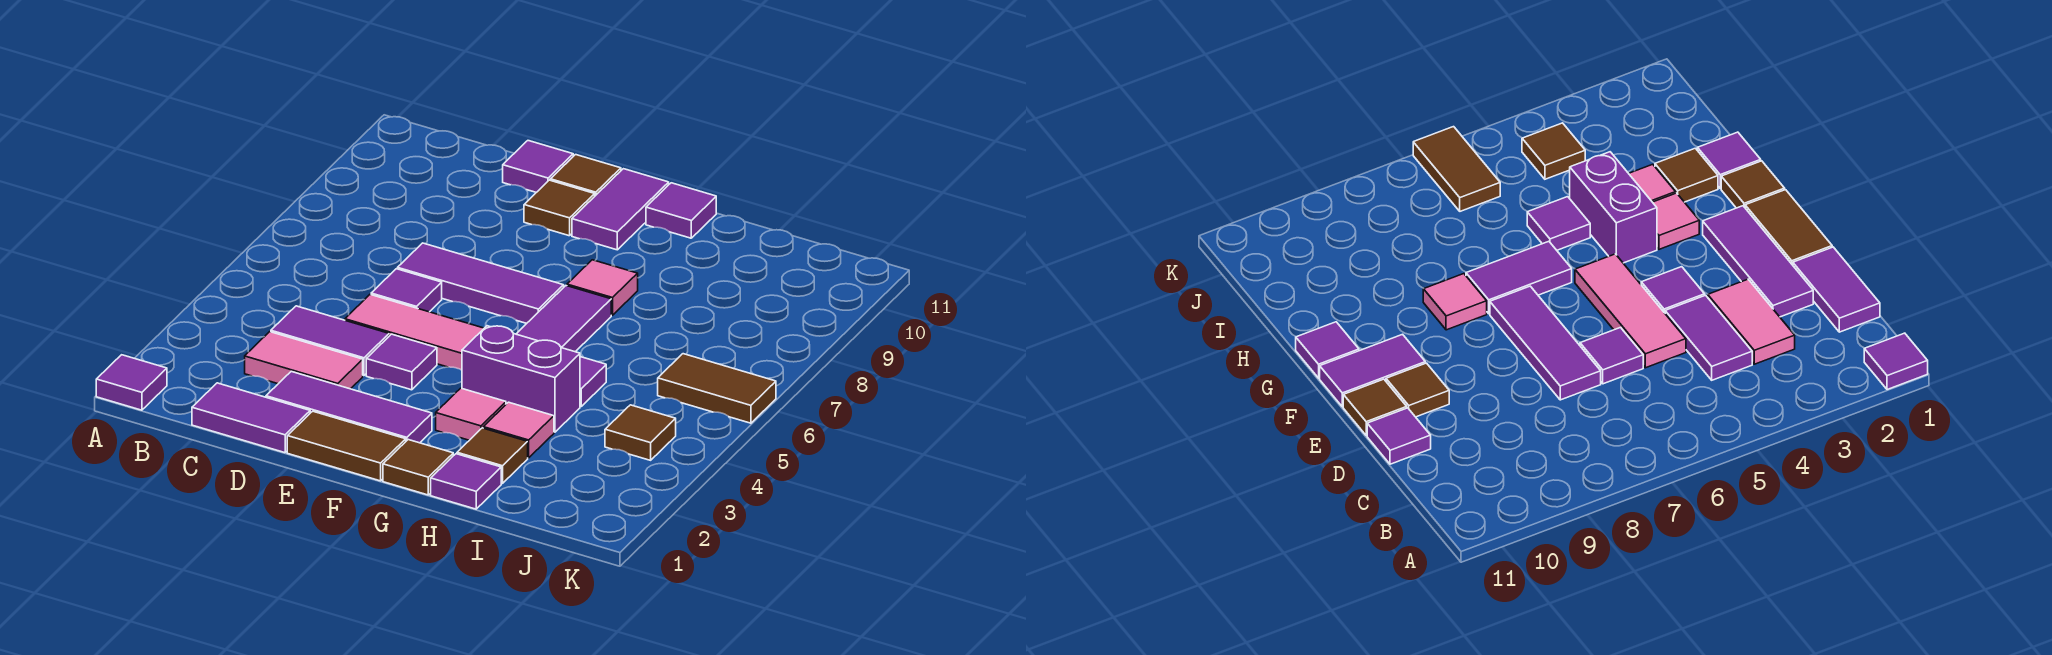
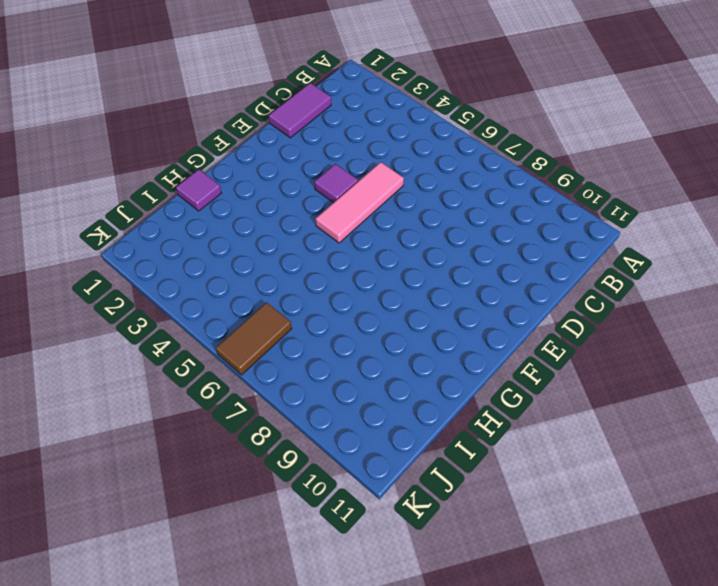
none -> purple 1x1 tile [96,355,167,410]
none -> pink 1x2 tile [245,332,363,389]
none -> purple 1x2 tile [271,306,389,376]

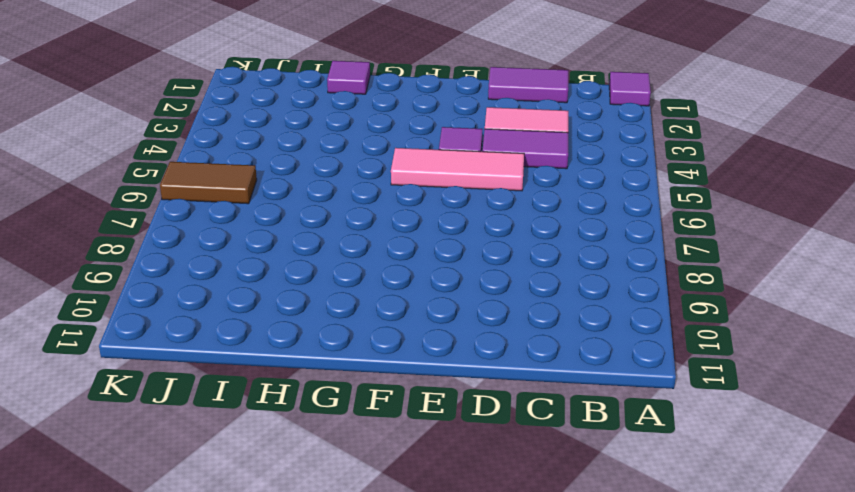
none -> purple 1x3 tile [266,372,432,443]
none -> purple 1x1 tile [371,269,442,312]
none -> purple 1x3 tile [398,243,564,323]

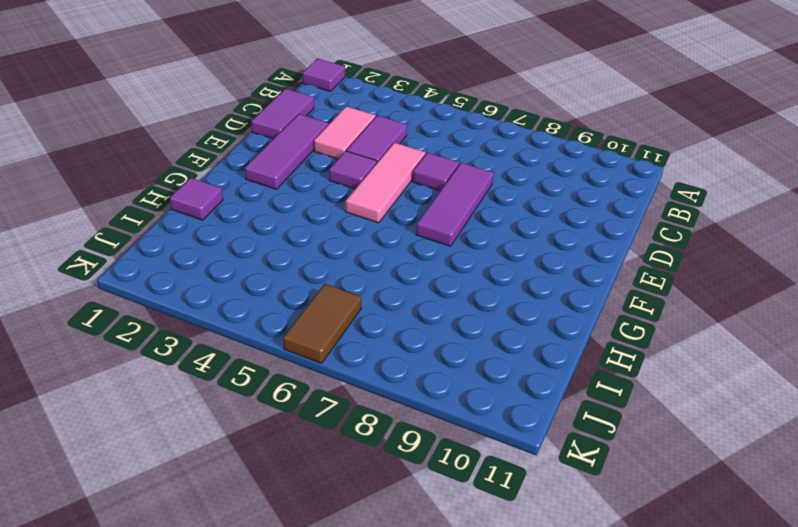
none -> purple 1x1 tile [503,141,573,192]
none -> brown 1x2 tile [287,411,406,481]
none -> brown 1x1 tile [524,180,595,236]

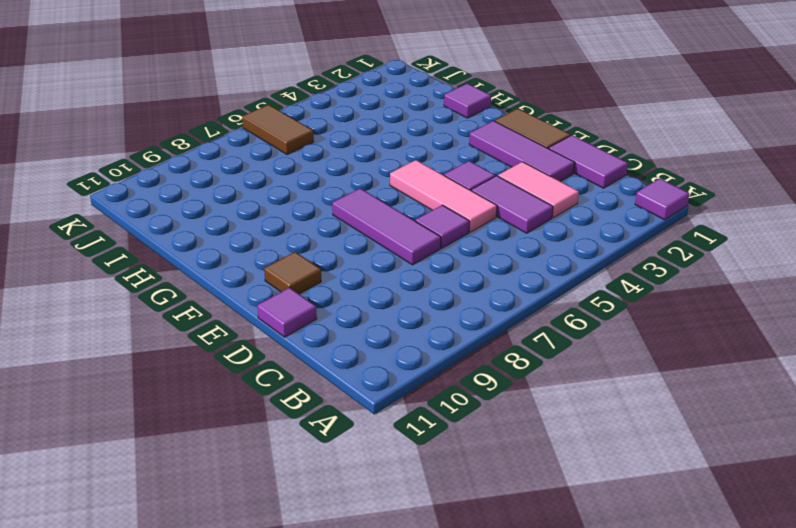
none -> brown 1x1 tile [550,155,621,196]
none -> purple 1x2 tile [572,169,669,250]
none -> brown 1x1 tile [383,440,453,495]

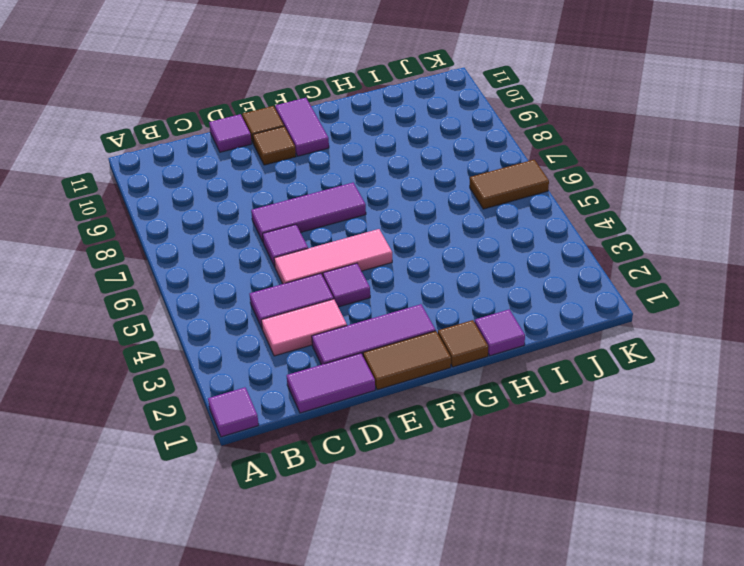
none -> pink 1x1 tile [436,388,506,440]
none -> purple 1x2 brick [462,326,580,432]
none -> purple 1x2 tile [517,286,611,352]

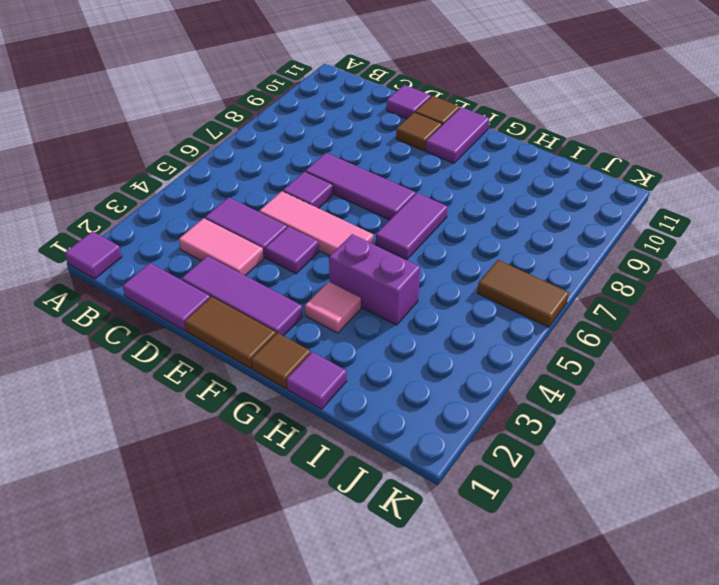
none -> pink 1x1 tile [567,260,638,315]
none -> purple 1x1 tile [646,183,716,238]
none -> brown 1x1 tile [457,428,528,484]

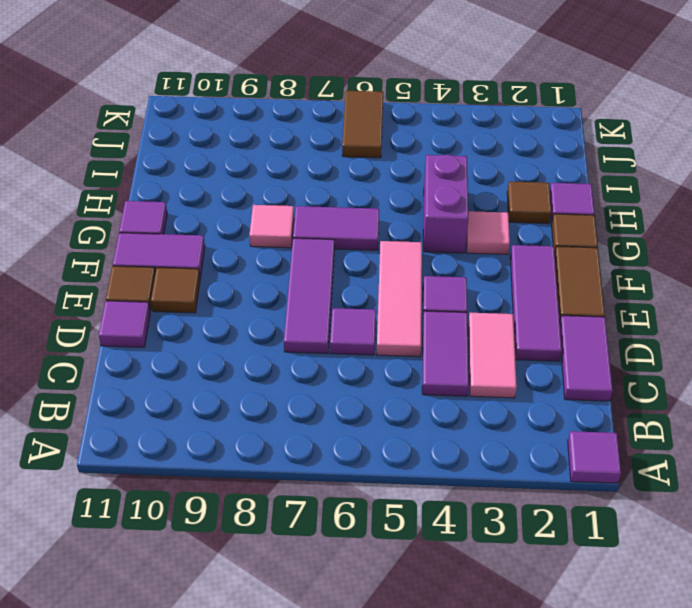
none -> pink 1x1 tile [483,402,554,458]
none -> purple 1x1 tile [580,357,606,406]
none -> brown 1x1 tile [605,405,676,460]

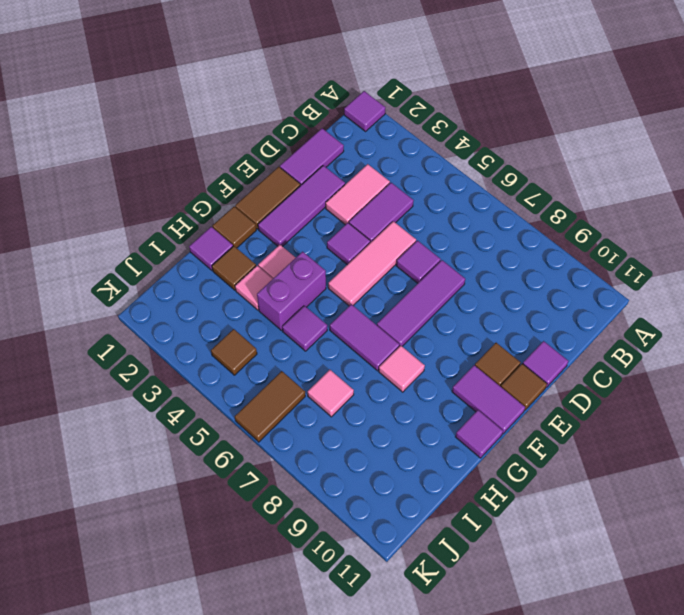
pink 1x1 tile [308,370,354,417] -> none

